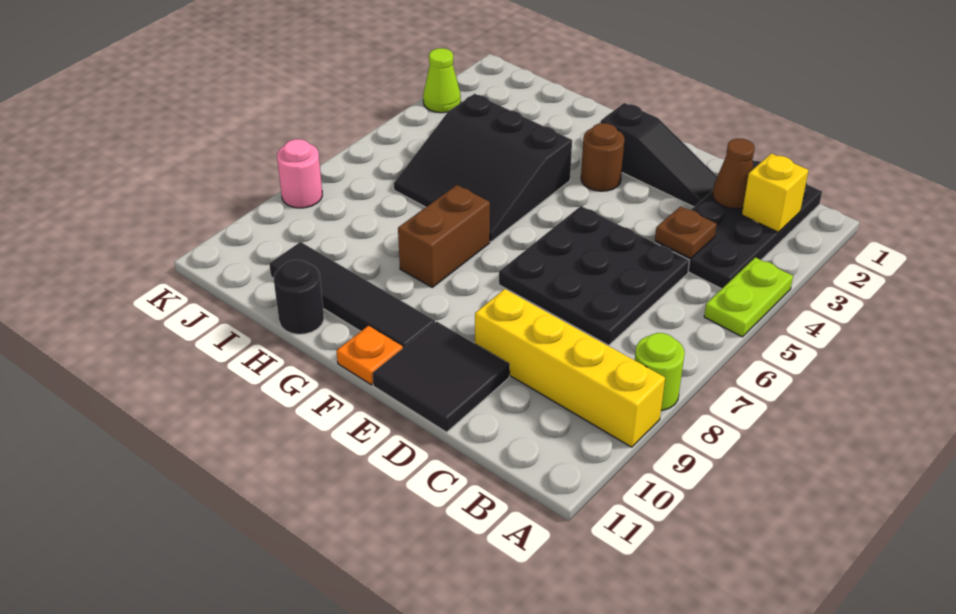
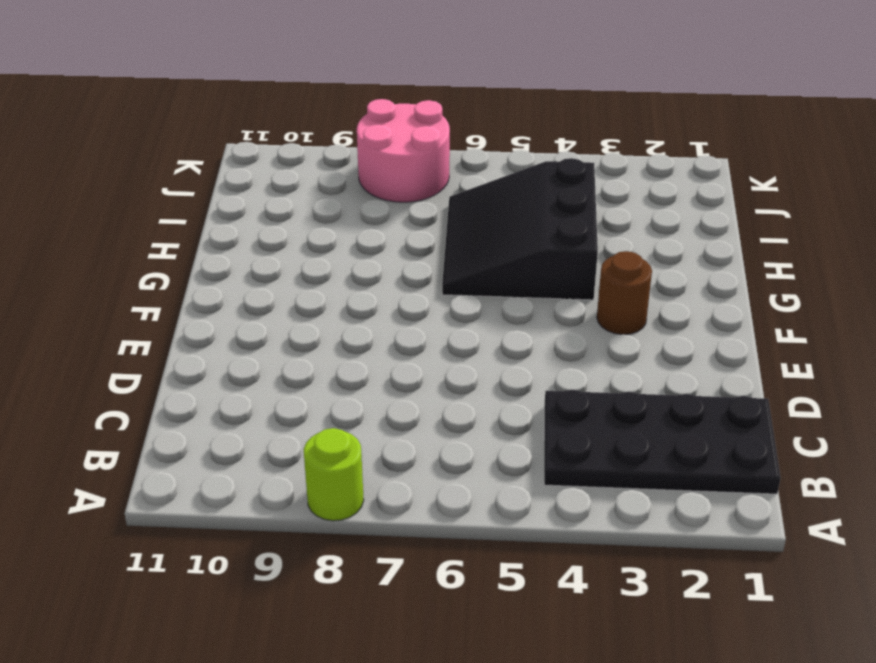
pink 2x2 round brick [357,99,450,202] -> pink 1x1 round brick [277,139,322,208]
none -> lime 1x2 plate [704,257,793,337]
none -> yellow 1x4 brick [475,289,665,447]
none -> black 3x3 plate [499,206,689,345]

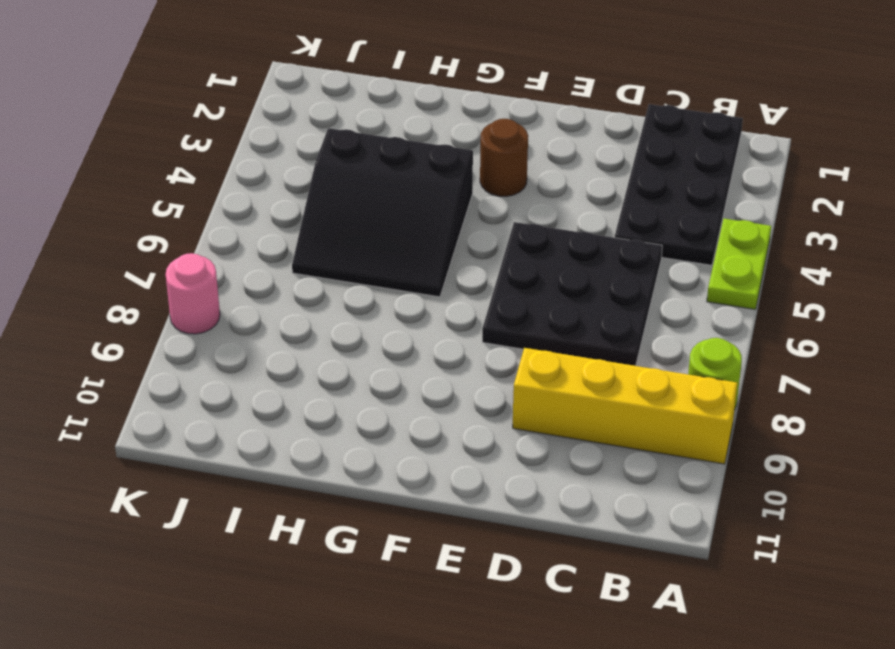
none -> black 1x3 slope [601,103,717,207]
none -> black 2x2 tile [372,321,510,432]
none -> black 1x4 tile [269,242,435,348]

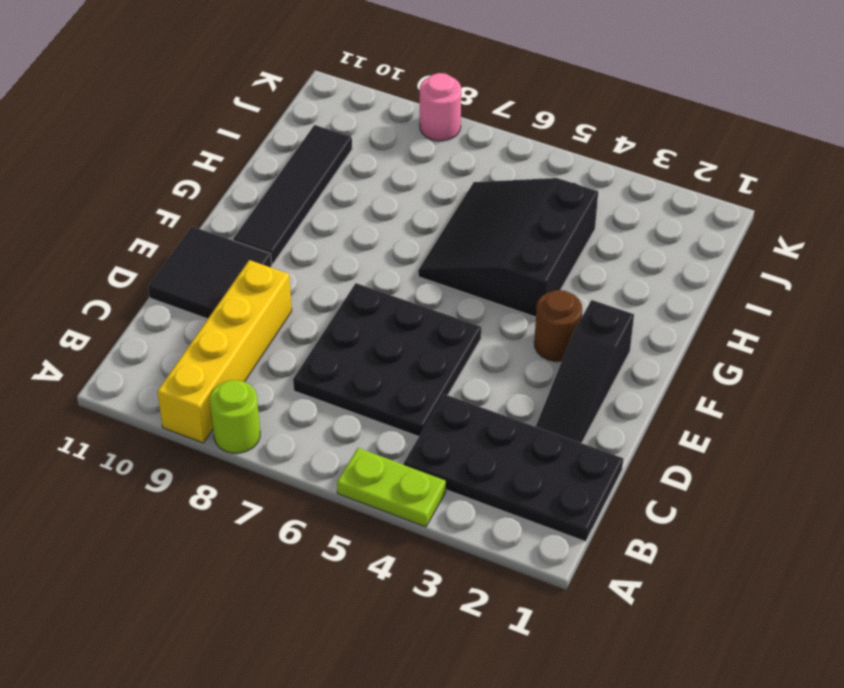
none -> orange 1x1 plate [337,326,403,385]
none -> brown 1x2 brick [398,185,490,287]
none -> black 1x1 round brick [274,260,324,334]

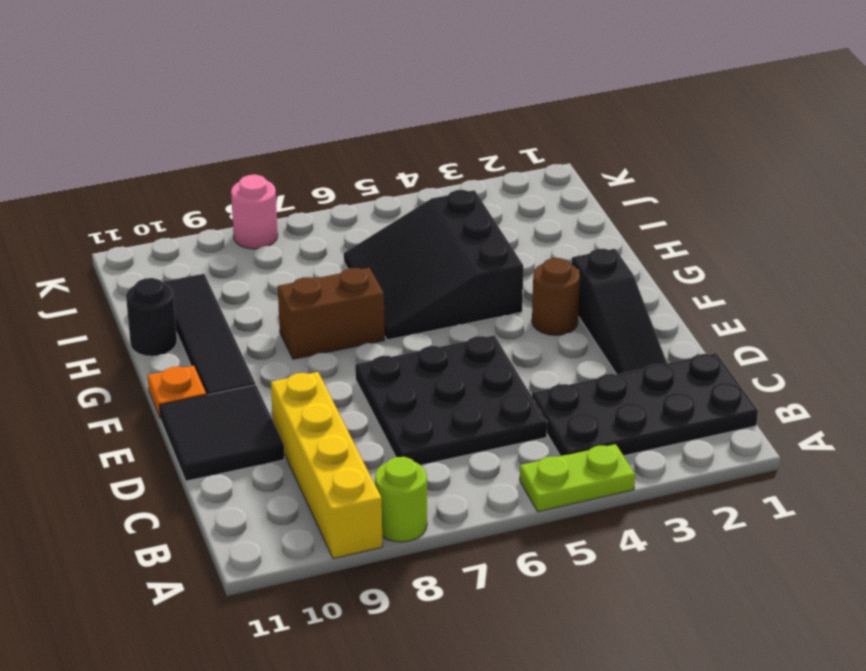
none -> lime 1x1 cone [423,48,461,113]
none -> yellow 1x1 brick [742,153,809,232]
none -> brown 1x1 cone [713,139,755,209]

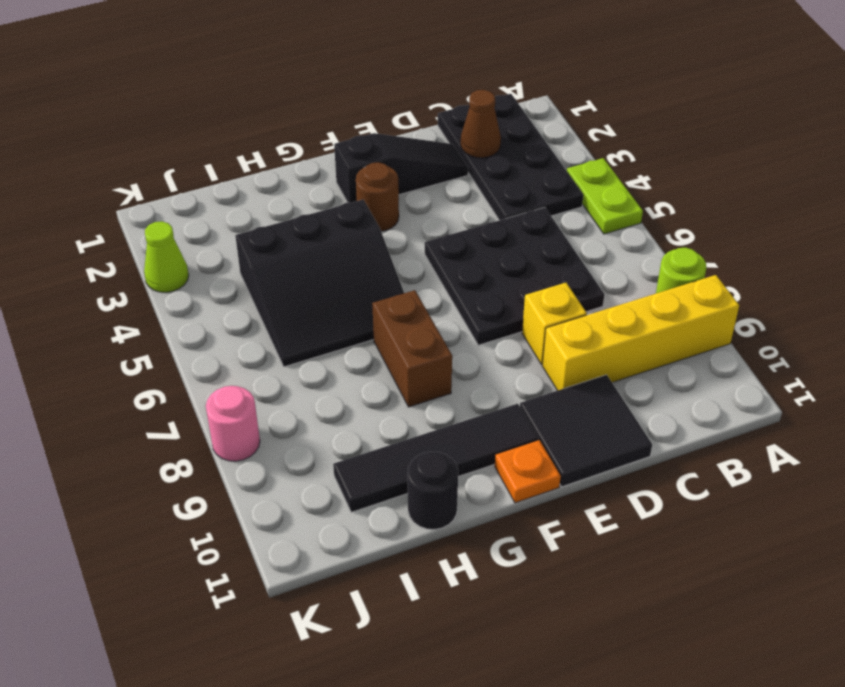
yellow 1x1 brick [522,283,587,365] -> yellow 1x1 brick moved to [742,153,809,232]
none -> brown 1x1 plate [655,206,717,258]

